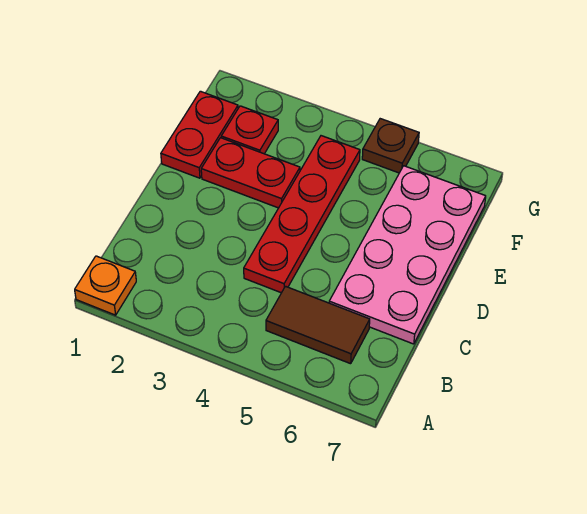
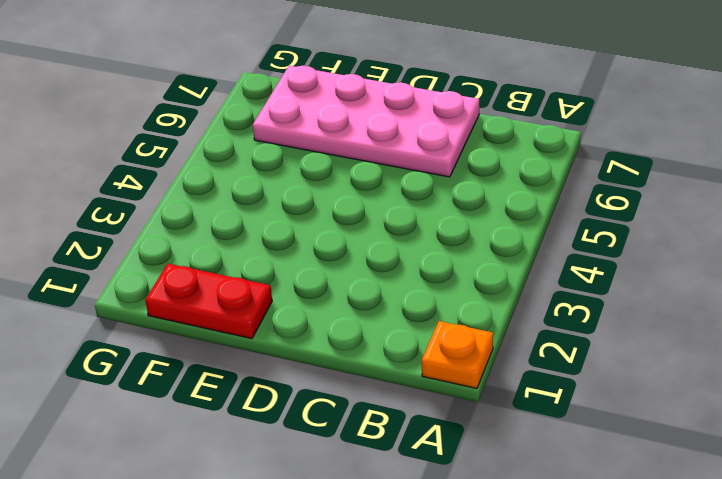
none -> brown 1x2 tile [266,286,370,364]
none -> red 1x4 plate [244,136,360,293]

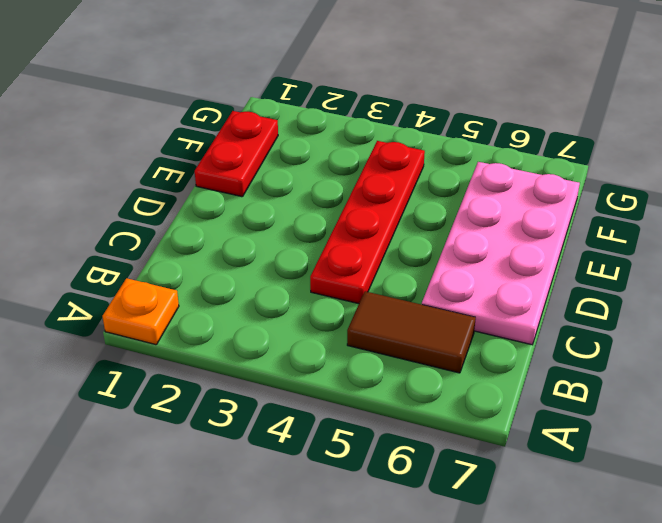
none -> red 1x2 plate [201,138,300,208]
none -> red 1x1 plate [221,106,278,154]

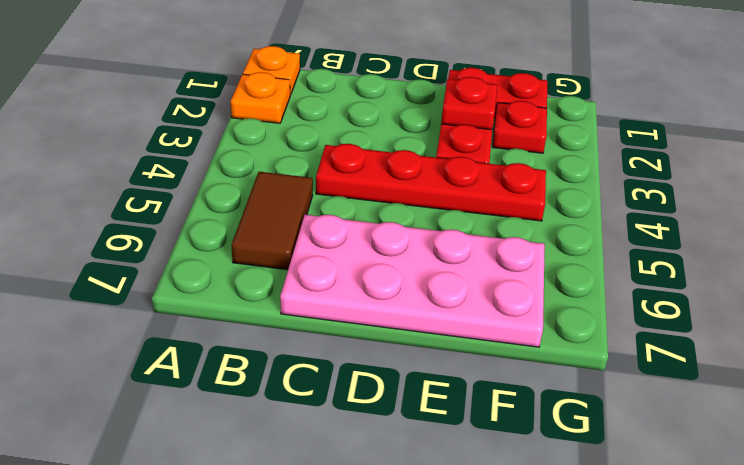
orange 1x1 plate [231,72,290,123] -> none
red 1x1 plate [441,77,497,130] -> none
none -> brown 1x1 plate [362,119,419,173]

